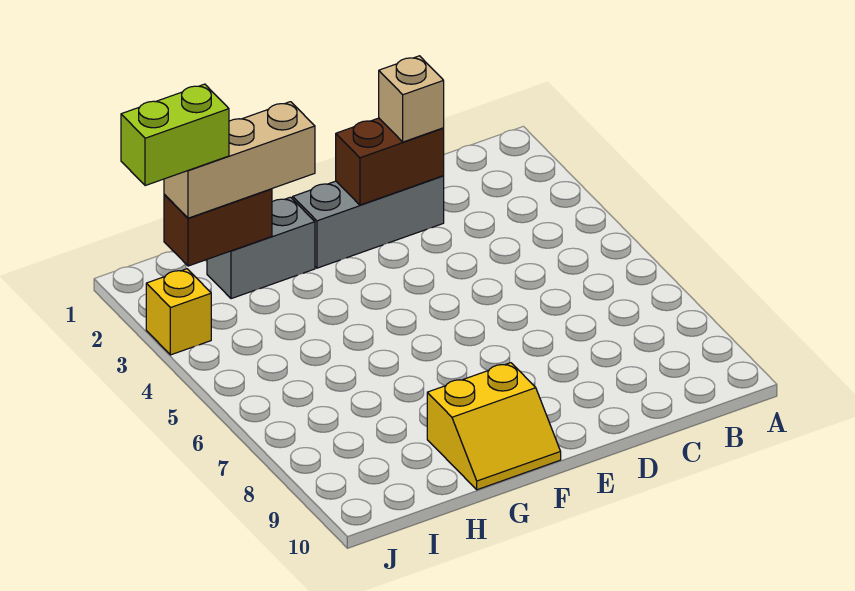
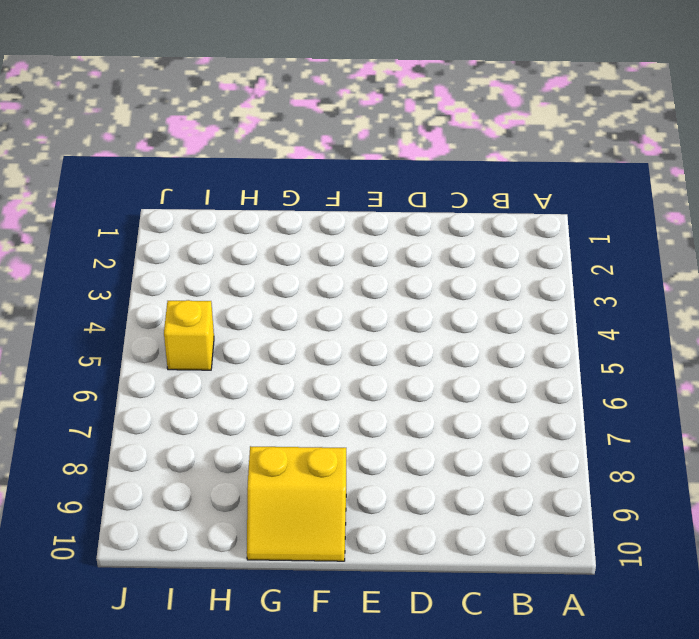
yellow 1x1 brick [164,300,214,370] -> yellow 1x1 brick moved to [146,269,211,355]
none -> grey 1x3 brick [293,176,444,268]
none -> grey 1x2 brick [207,197,315,299]

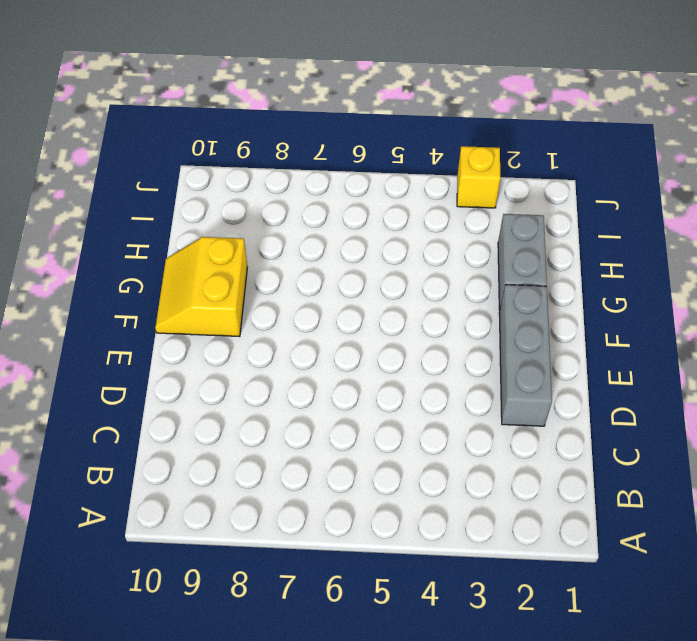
none -> brown 1x2 brick [336,118,444,205]
none -> brown 1x2 brick [164,189,272,266]

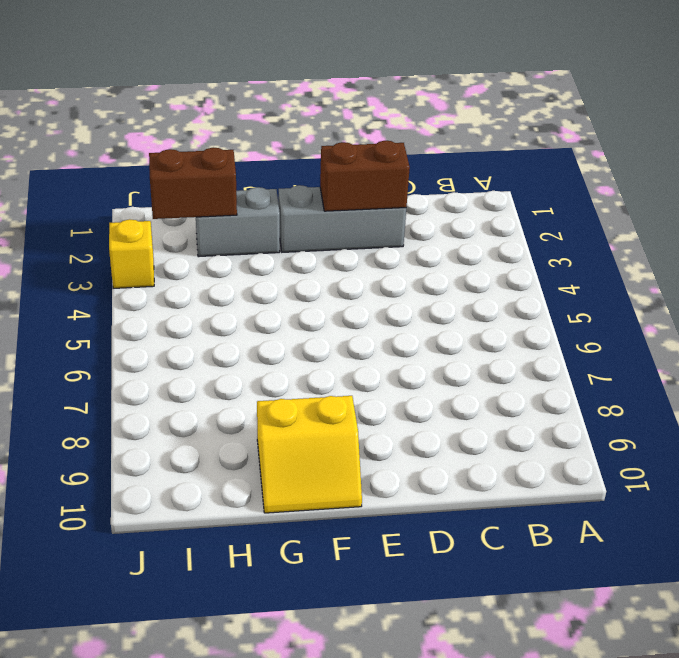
none -> tan 1x1 brick [379,56,444,142]
none -> tan 1x3 brick [164,102,315,218]

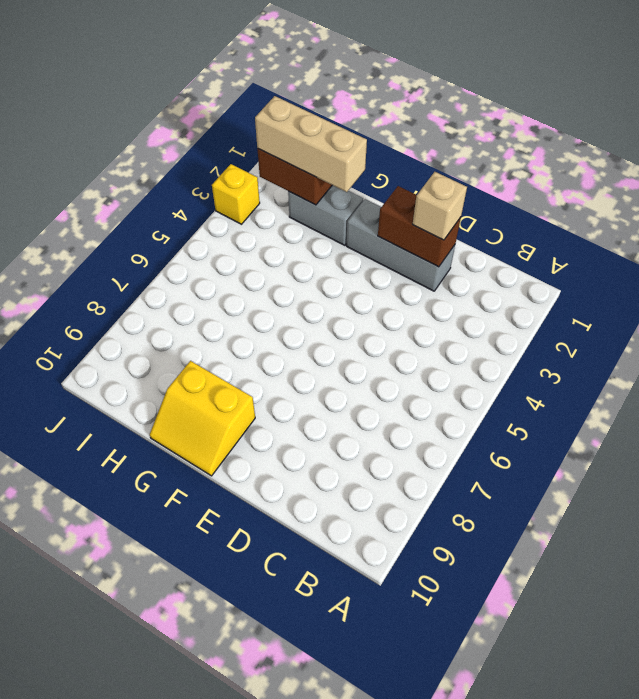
none -> lime 1x2 brick [121,84,229,186]

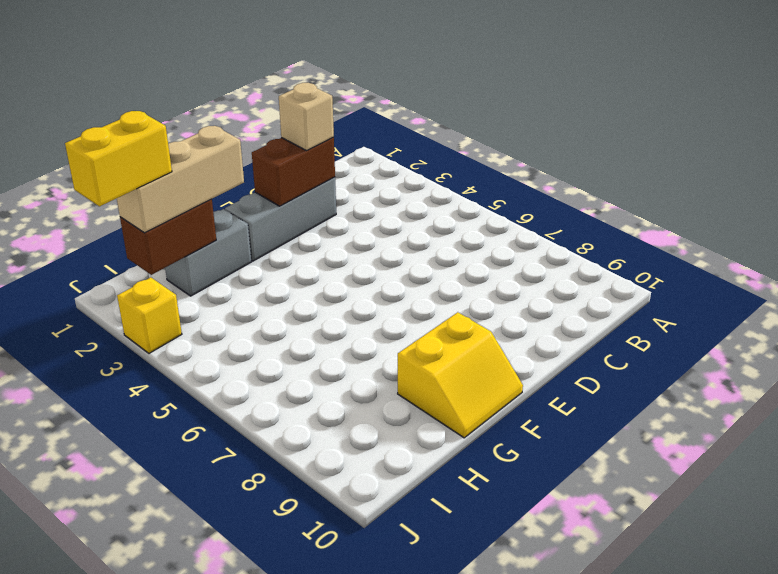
yellow 1x2 brick [65,111,172,206] -> lime 1x2 brick [121,84,229,186]

